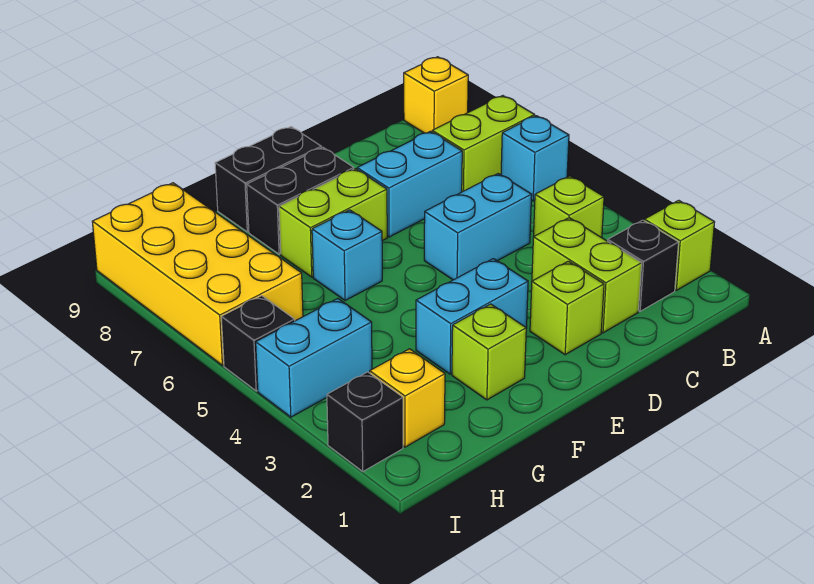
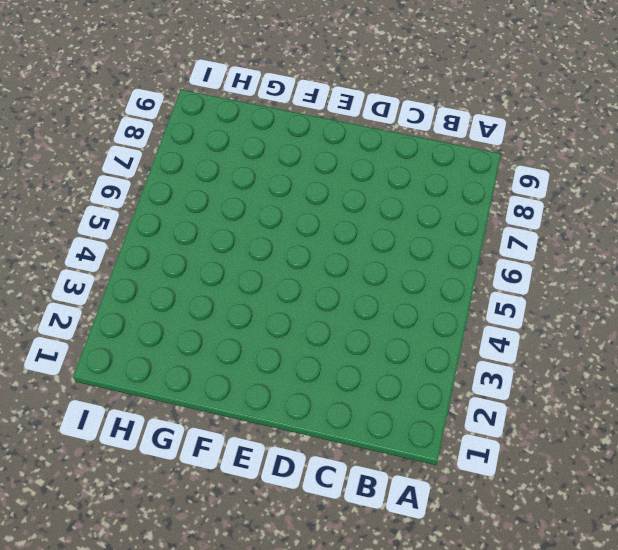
none -> lime 1x1 brick [644,200,715,290]
none -> cyan 1x1 brick [501,116,569,201]
none -> lime 1x2 brick [432,96,535,192]

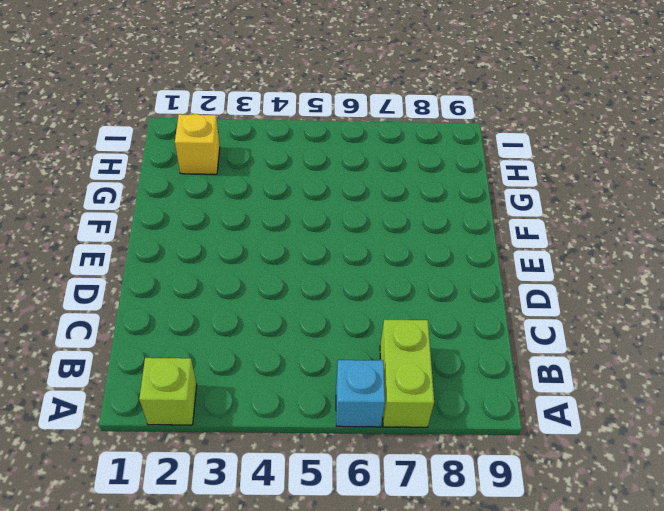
none -> yellow 1x1 brick [404,57,468,133]
none -> black 1x1 brick [608,220,678,311]
none -> lime 1x1 brick [534,176,604,238]

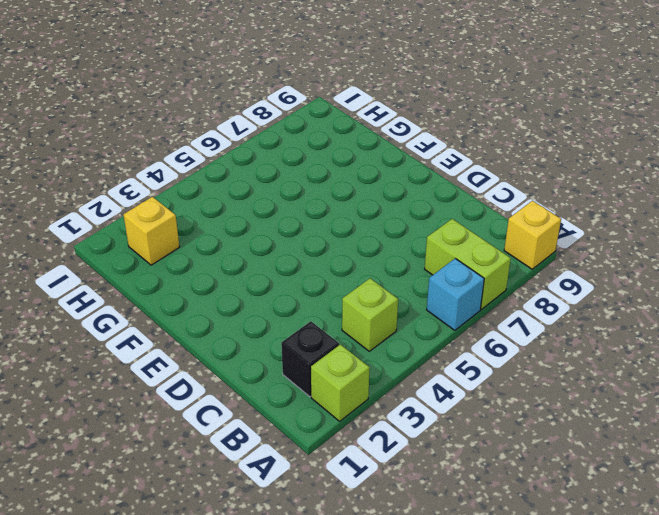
none -> lime 1x2 brick [532,218,642,333]
none -> cyan 1x2 brick [424,174,532,280]
none -> cyan 1x2 brick [357,131,462,237]

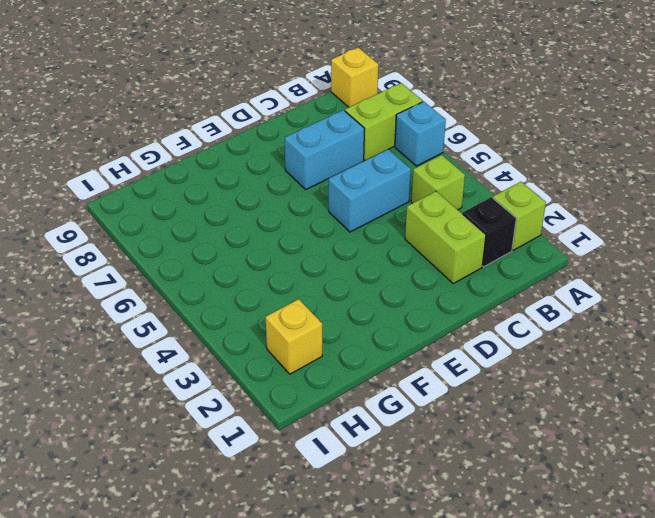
none -> lime 1x1 brick [530,261,604,355]
none -> cyan 1x2 brick [416,259,528,374]
none -> lime 1x2 brick [279,169,387,277]

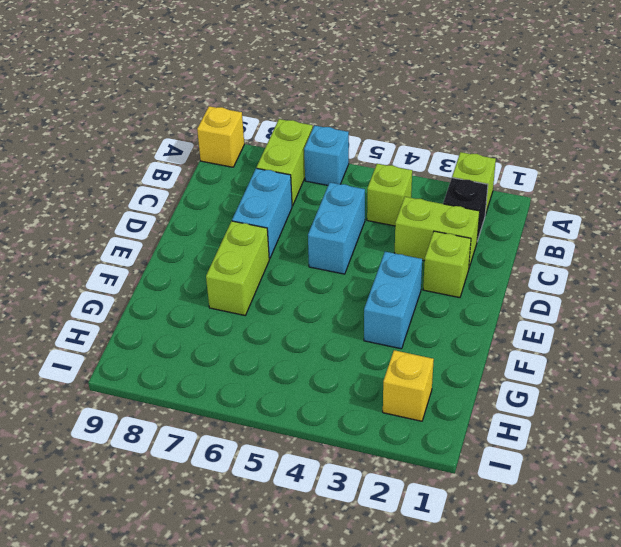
none -> black 1x2 brick [247,147,354,254]
none -> black 1x2 brick [215,127,321,232]
none -> lime 1x1 brick [452,304,526,400]

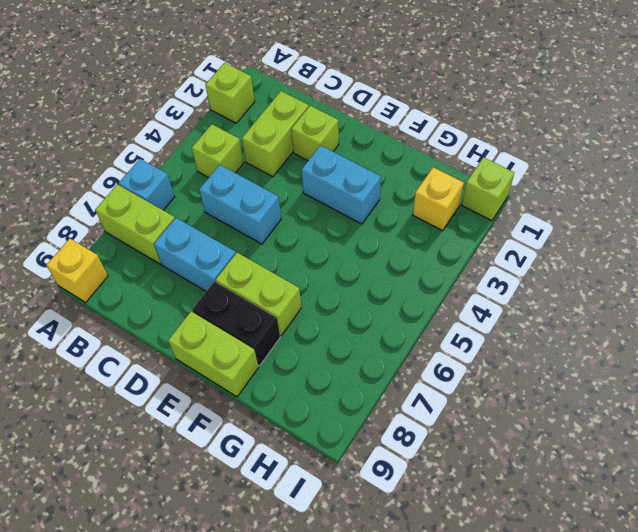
lime 1x2 brick [168,311,259,397] -> black 1x2 brick [215,127,321,232]
lime 1x1 brick [462,157,514,221] -> lime 1x1 brick moved to [452,304,526,400]
none -> black 1x1 brick [608,220,678,311]
none -> cyan 1x1 brick [312,210,382,301]
none -> cyan 1x2 brick [256,299,372,417]

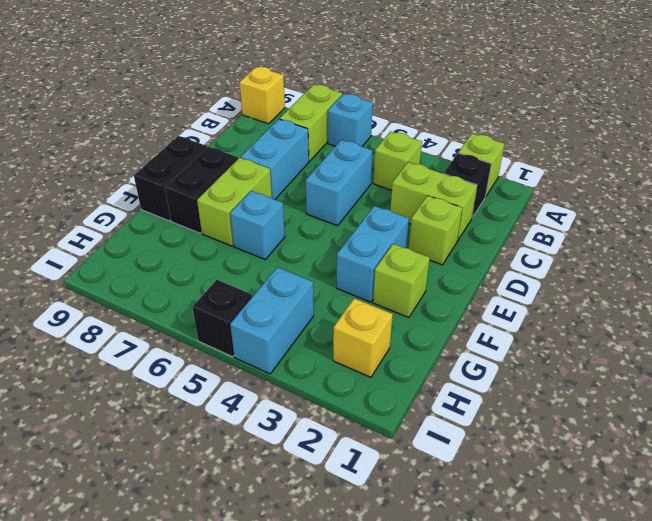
none -> yellow 2x4 brick [92,183,303,365]
none -> black 1x1 brick [327,372,403,471]

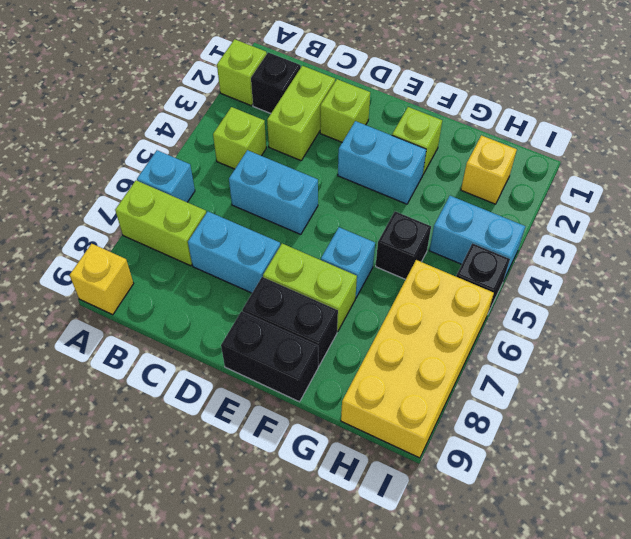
black 1x1 brick [376,211,431,280] -> black 1x1 brick moved to [327,372,403,471]

